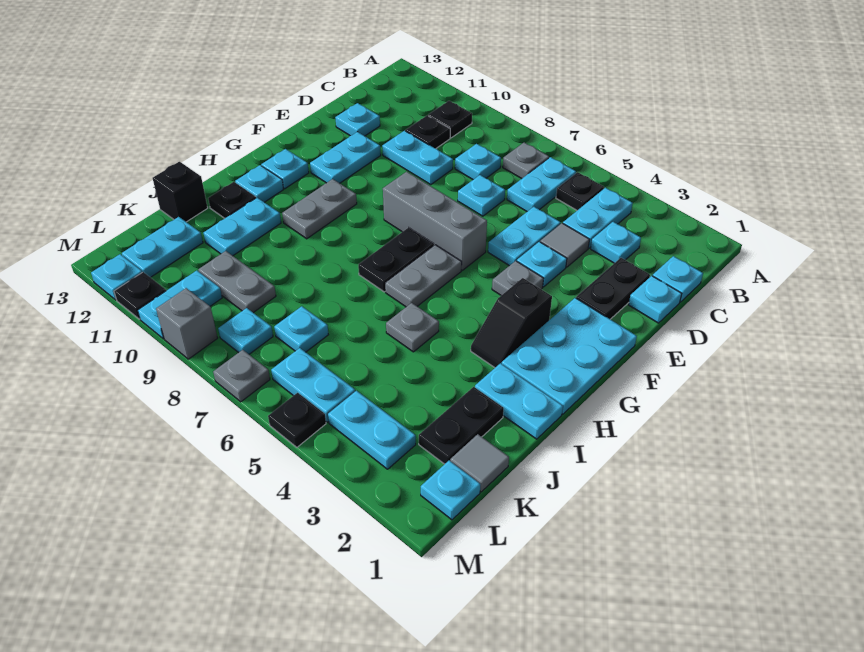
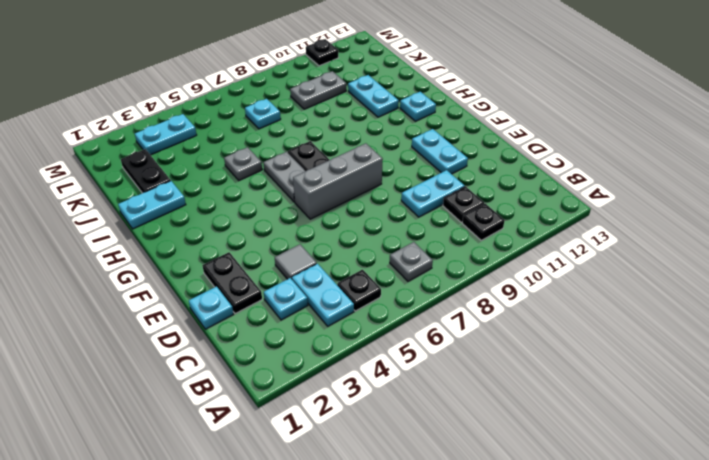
none -> cyan 1x2 plate [507,157,576,211]
none -> cyan 1x1 plate [653,256,703,302]
none -> cyan 1x1 plate [455,144,501,180]
none -> cyan 1x2 plate [488,207,561,266]

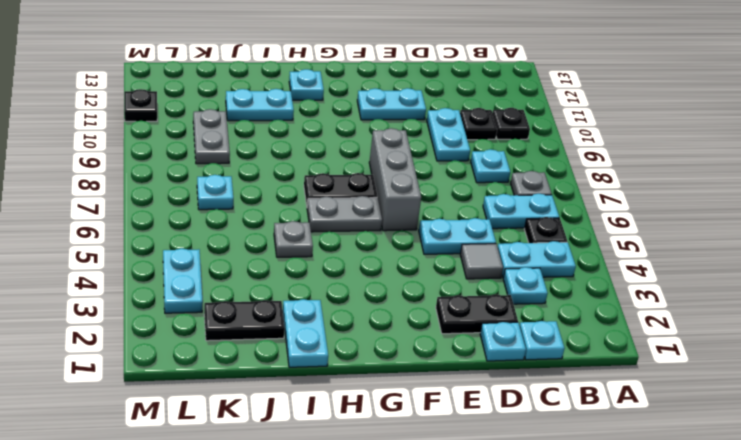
none -> cyan 1x1 plate [458,175,505,216]
none -> cyan 1x1 plate [335,103,380,136]
none -> cyan 1x1 plate [517,242,567,287]
none -> cyan 2x3 plate [502,298,637,414]

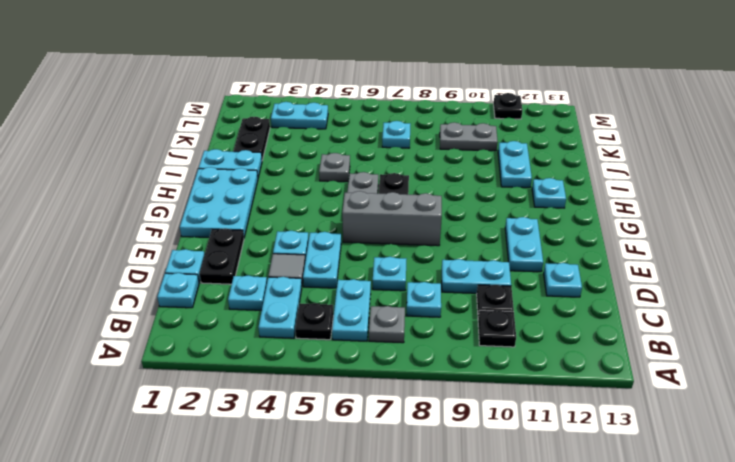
none -> grey 1x1 plate [492,261,544,295]
none -> black 1x2 slope [471,278,552,368]
none -> grey 1x2 plate [282,179,357,239]
none -> cyan 1x1 plate [261,149,309,189]

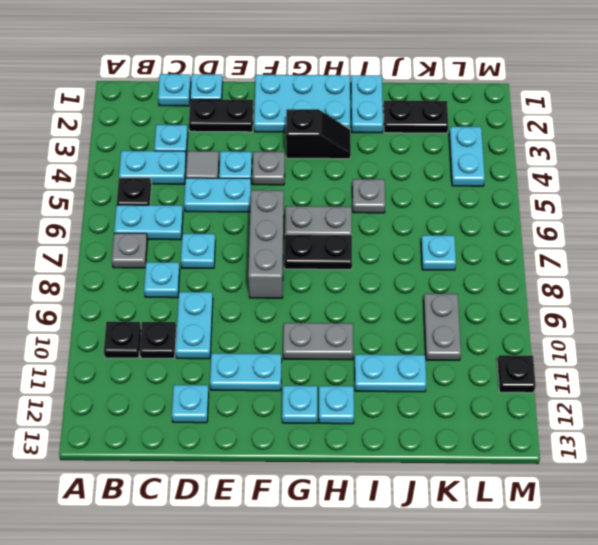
none -> black 1x1 plate [208,182,256,218]
none -> black 1x1 brick [153,162,208,222]
none -> grey 1x1 tile [450,434,509,492]
none -> cyan 1x2 plate [122,217,203,277]

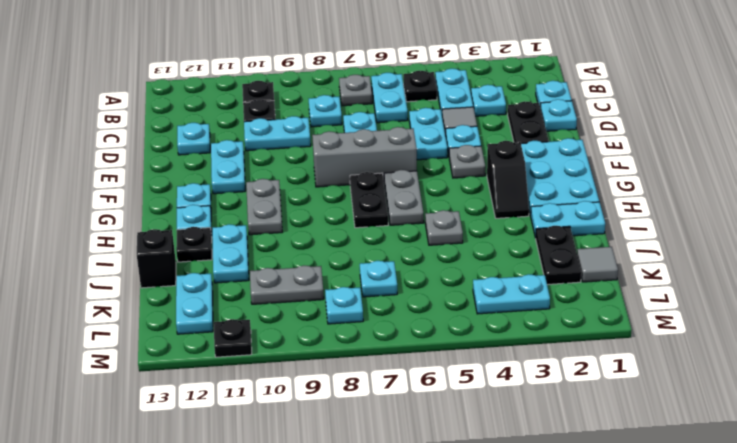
none -> cyan 1x1 plate [421,461,480,520]
none -> cyan 1x2 plate [271,348,355,422]
none -> cyan 1x2 plate [138,270,222,339]
none -> black 1x1 plate [268,393,326,447]

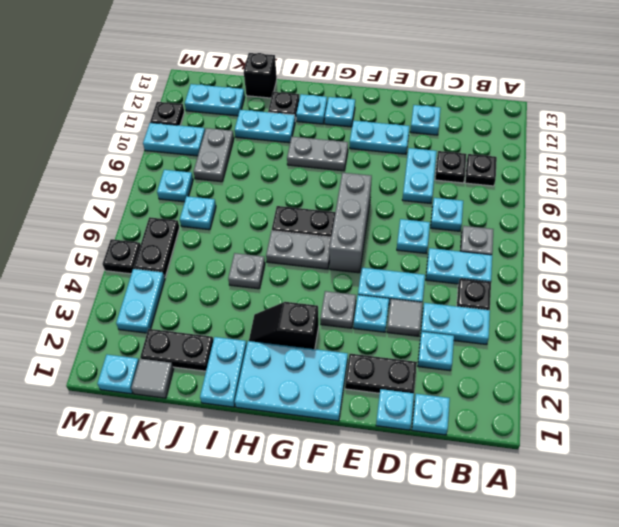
black 1x2 plate [134,217,180,278] -> cyan 1x2 plate [271,348,355,422]
none -> grey 1x1 plate [213,350,270,402]
none -> grey 1x1 brick [156,288,217,359]
none -> cyan 1x1 plate [91,254,142,300]

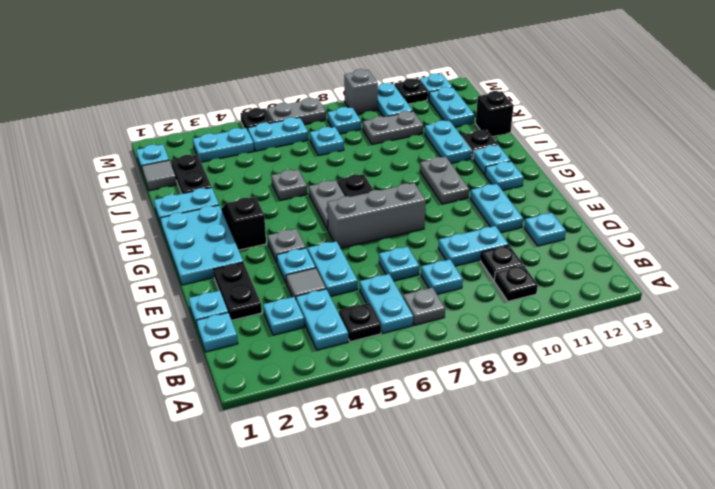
grey 1x2 plate [267,98,326,125] -> grey 1x1 plate [213,350,270,402]

